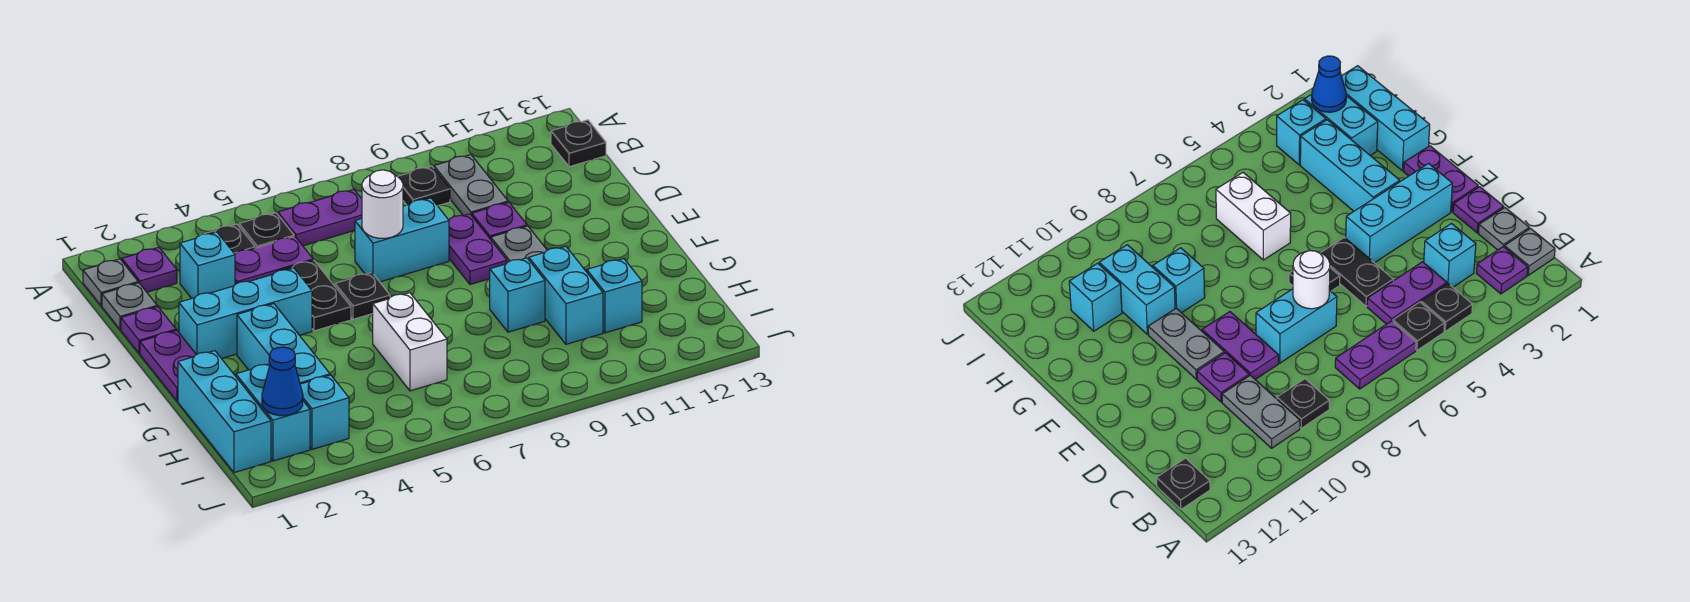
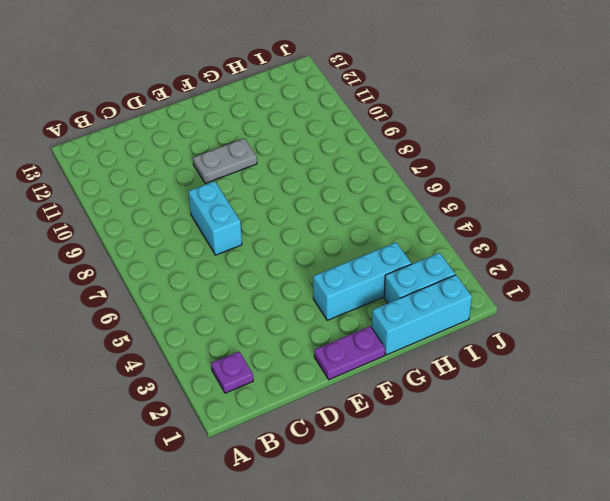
none -> grey 1x1 plate [83,259,138,306]
none -> black 1x1 plate [205,224,255,254]
none -> black 1x1 plate [239,213,294,248]
none -> purple 1x2 plate [278,189,362,246]

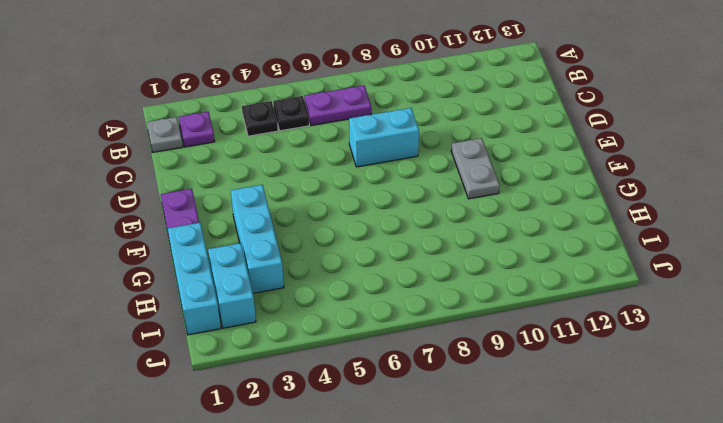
none -> black 1x1 plate [397,166,450,206]
none -> grey 1x2 plate [434,155,508,216]
none -> black 1x1 plate [551,120,606,167]
none -> grey 1x1 plate [102,283,157,330]

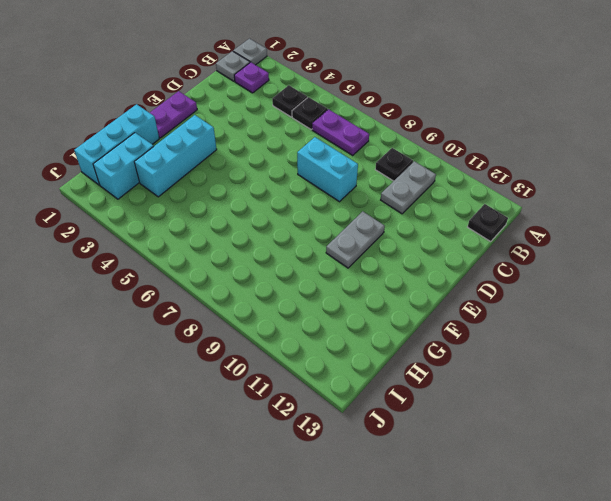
grey 1x1 plate [233,39,267,65] -> grey 1x1 plate moved to [102,283,157,330]
none -> cyan 1x1 brick [180,232,235,298]
none -> purple 1x2 plate [235,237,313,284]
none -> purple 1x1 plate [121,307,176,353]
none -> black 1x2 plate [283,260,351,331]

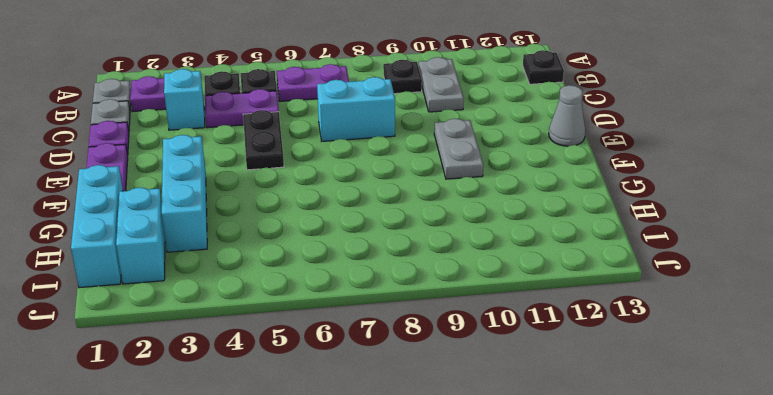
grey 1x1 cone [549,85,585,146] -> none
none -> purple 1x2 plate [449,214,507,284]
none -> purple 1x1 plate [472,202,527,240]
none -> cyan 1x3 brick [179,268,312,359]
none -> black 1x1 plate [335,273,390,319]

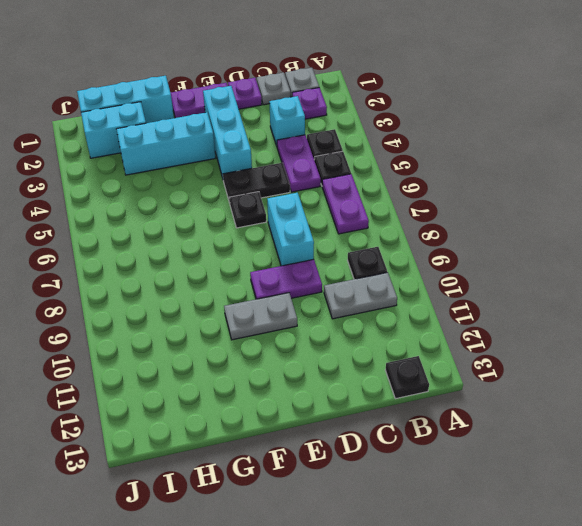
none -> purple 1x1 plate [472,202,527,240]
none -> white 1x2 brick [373,293,447,391]
none -> cyan 1x1 brick [490,258,545,332]
none -> cyan 1x2 brick [529,246,603,344]

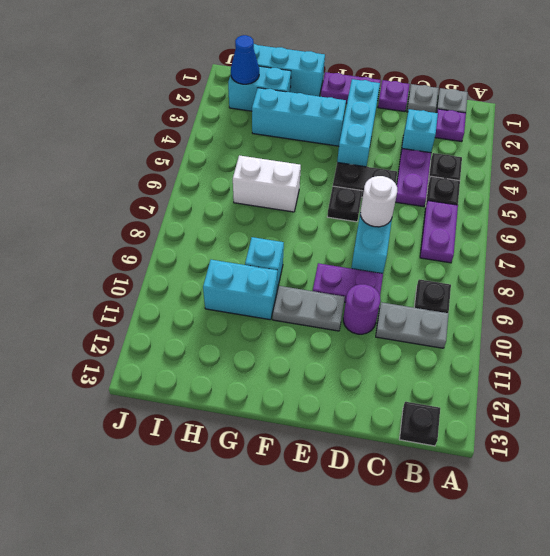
purple 1x1 round brick [343,284,381,334] -> purple 1x1 plate [472,202,527,240]
none -> cyan 1x1 brick [587,259,642,333]
none -> cyan 1x1 brick [300,375,349,449]

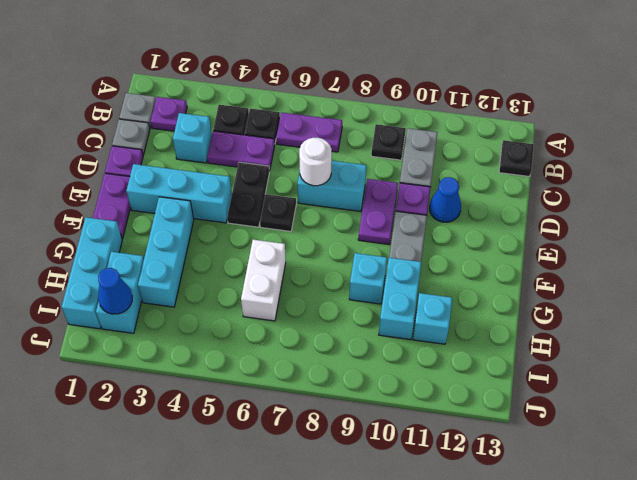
blue 1x1 cone [430,177,461,222] -> none
none -> cyan 1x1 brick [300,375,349,449]

